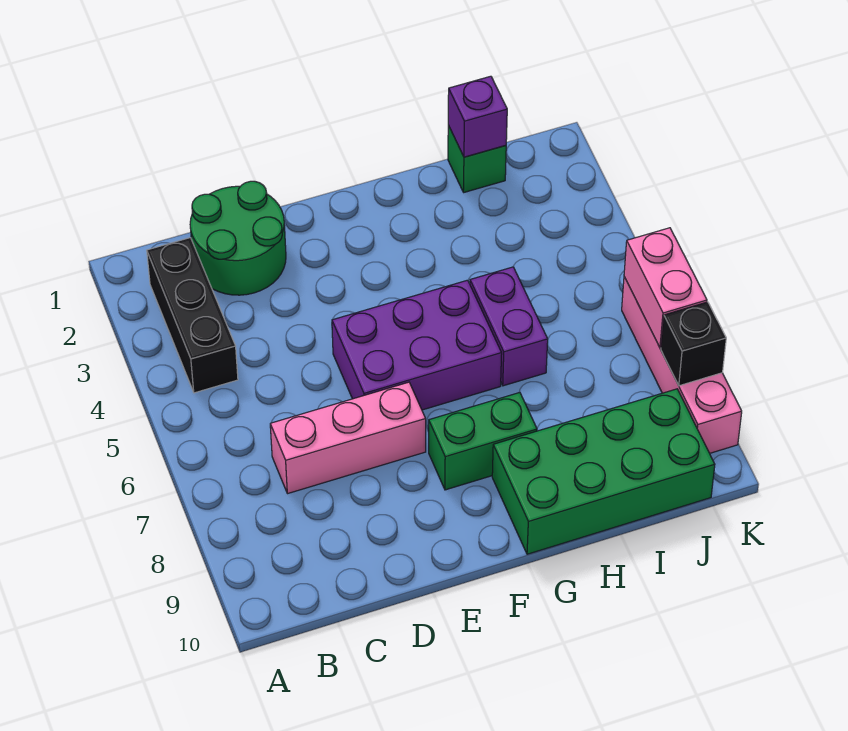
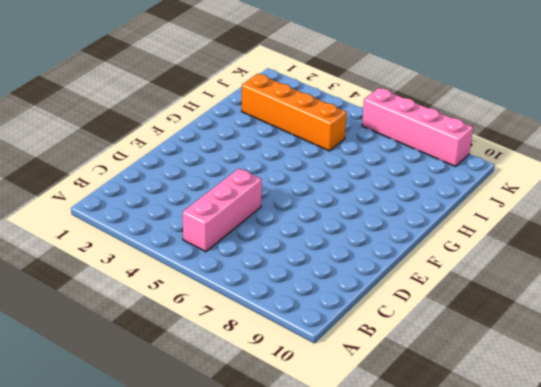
pink 1x3 brick [183,168,262,252] -> pink 1x3 brick moved to [270,382,426,494]
orange 1x4 brick [242,74,347,151] -> none
none -> black 1x3 brick [147,238,238,393]
none -> green 2x2 round brick [190,181,286,295]
none -> purple 2x3 brick [332,280,502,410]

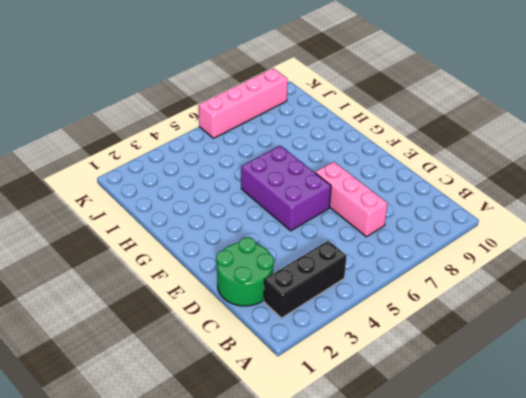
none -> green 1x2 brick [429,392,537,490]
none -> green 2x4 brick [492,389,715,554]
none -> purple 1x2 brick [470,267,548,386]

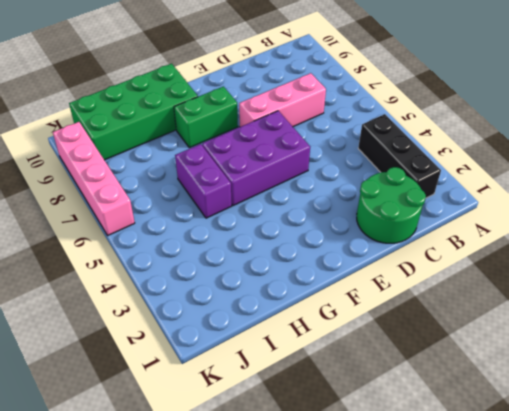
none -> green 1x1 brick [448,126,506,192]
none -> purple 1x1 brick [448,76,507,157]
none -> pink 1x2 brick [624,228,707,348]

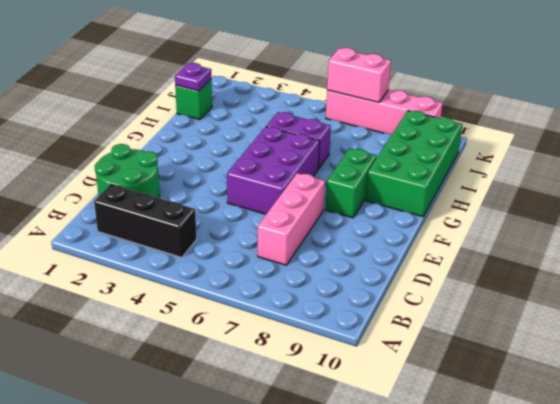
purple 1x1 plate [175,63,211,91] -> purple 1x1 brick [448,76,507,157]
none -> black 1x1 brick [661,302,726,386]

